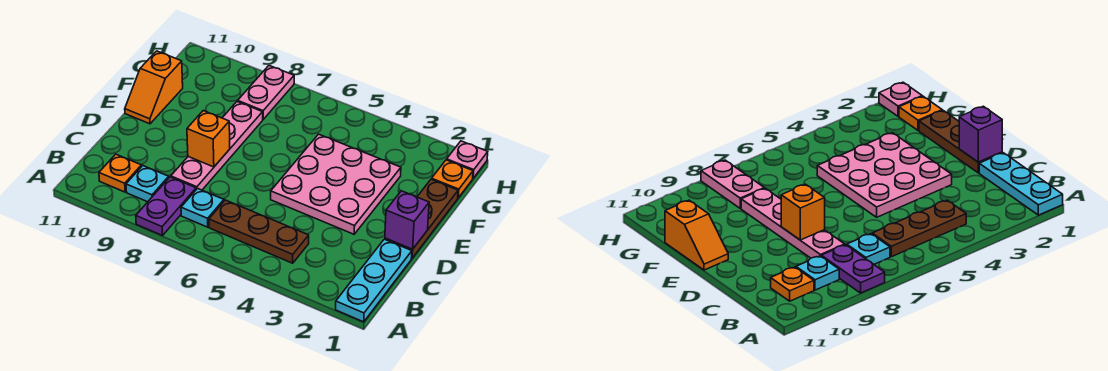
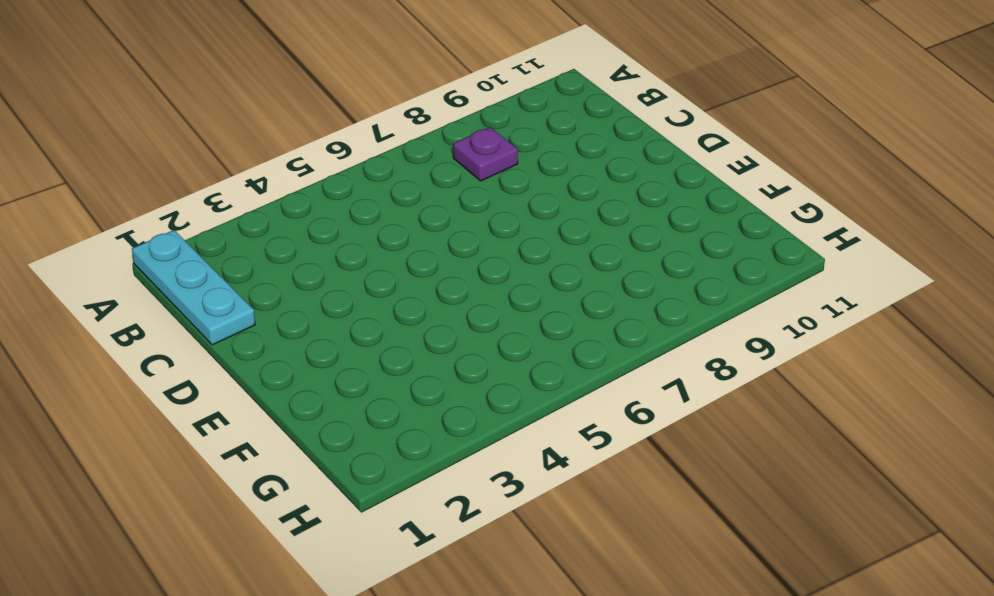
purple 1x1 plate [453,127,518,181] -> purple 1x2 plate [136,177,196,236]
none -> brown 1x3 plate [209,200,309,263]
none -> cyan 1x1 plate [181,189,224,227]
none -> cyan 1x1 plate [126,166,169,202]

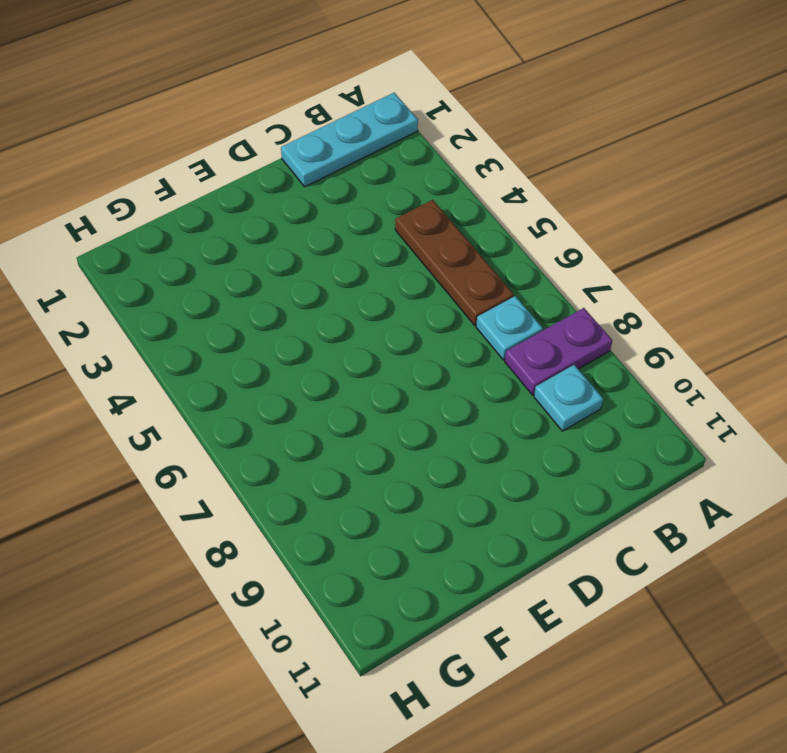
none -> orange 1x1 plate [99,154,141,192]
none -> pink 1x4 plate [171,101,263,190]
none -> brown 1x3 plate [385,179,458,258]

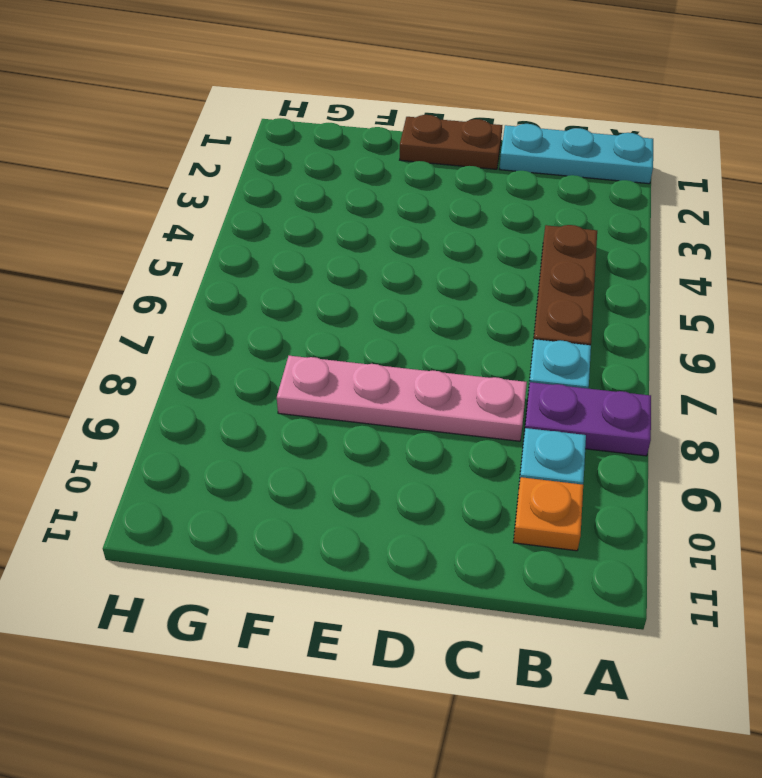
brown 1x2 plate [400,115,502,169] -> brown 1x3 plate [385,179,458,258]
none -> pink 3x3 plate [271,134,401,234]
none -> orange 1x2 slope [125,51,183,124]
none -> orange 1x1 plate [432,160,473,198]

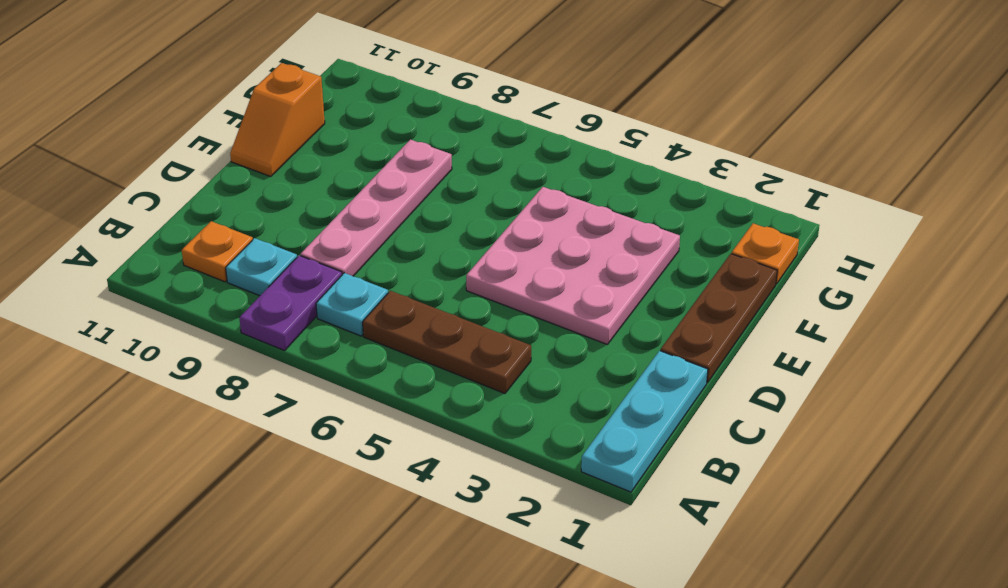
none -> pink 1x2 plate [238,66,294,119]
none -> pink 1x1 plate [447,141,488,178]
none -> purple 1x1 brick [385,191,429,249]

